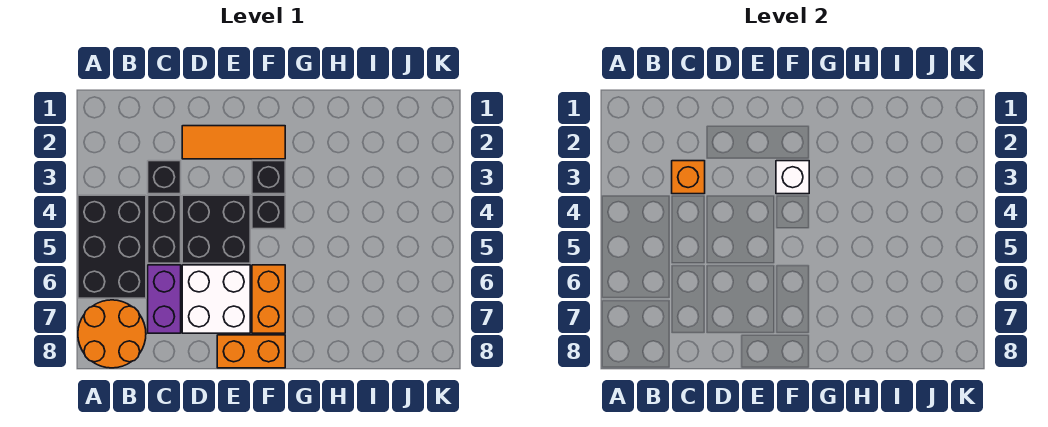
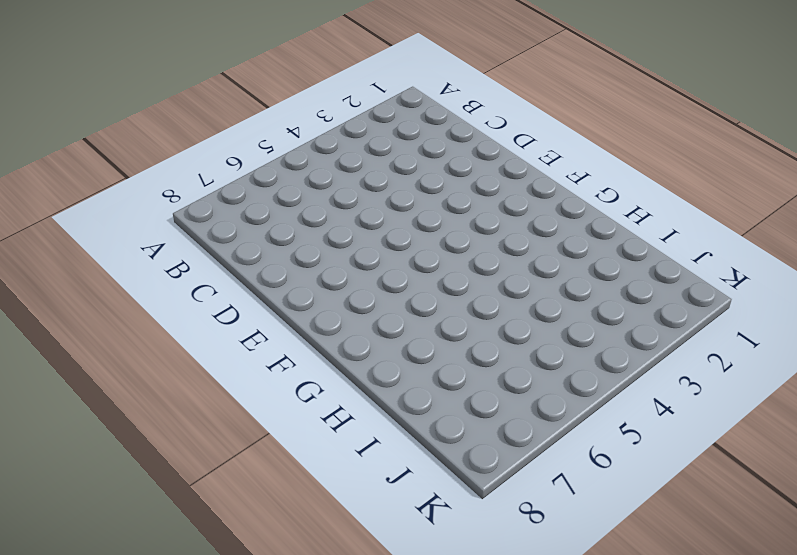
none -> black 2x3 brick [78,195,146,298]
none -> orange 2x2 round brick [78,300,146,368]
none -> black 1x1 brick [148,161,181,194]

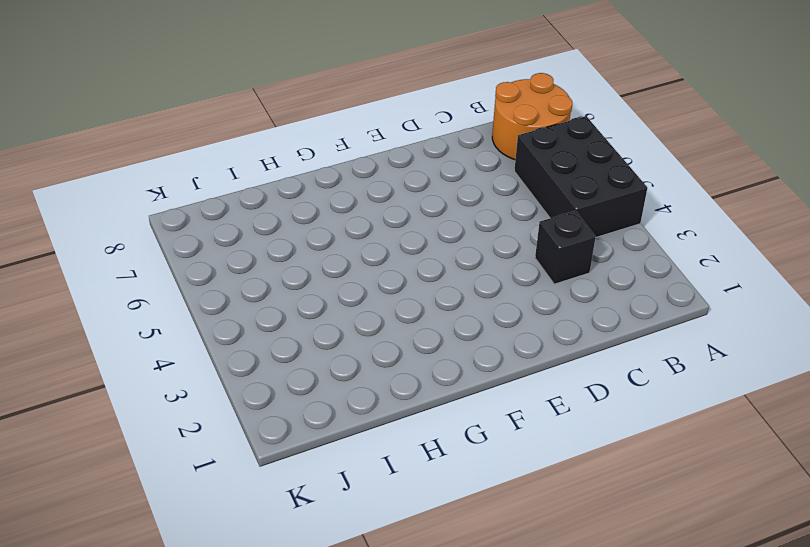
none -> black 1x2 brick [148,195,181,263]
none -> purple 1x2 brick [148,265,181,333]
none -> orange 1x3 tile [182,126,285,159]

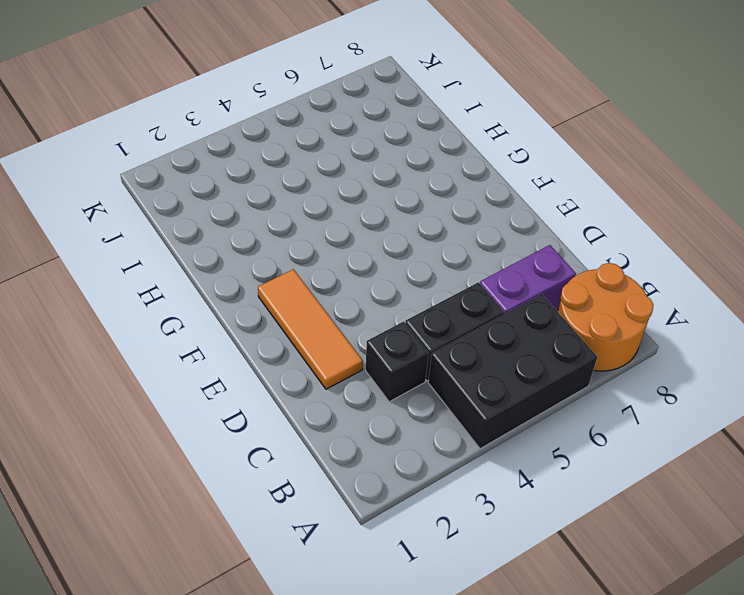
none -> black 2x2 brick [182,195,250,263]
none -> white 2x2 brick [182,265,250,333]
none -> orange 1x2 brick [217,335,285,368]

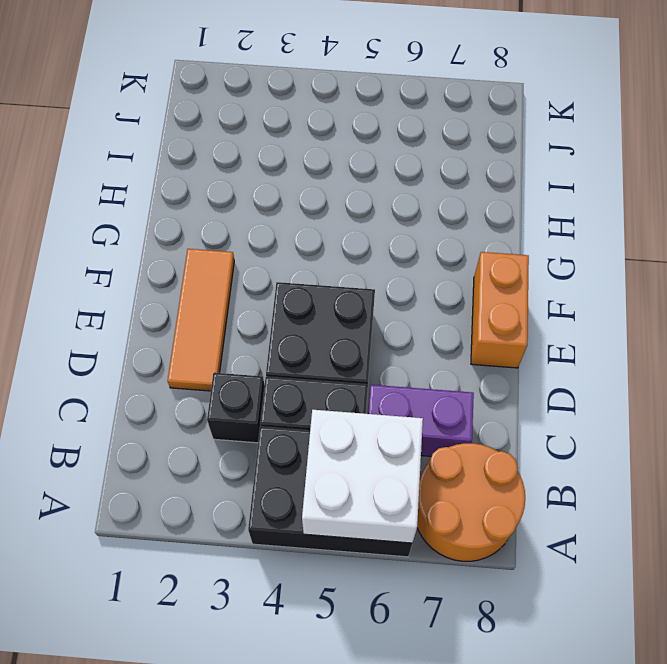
white 2x2 brick [302,410,423,543] -> white 2x2 brick moved to [182,265,250,333]
none -> black 1x1 brick [252,161,285,194]
none -> black 1x1 brick [252,195,285,229]
none -> orange 1x2 brick [252,265,285,333]

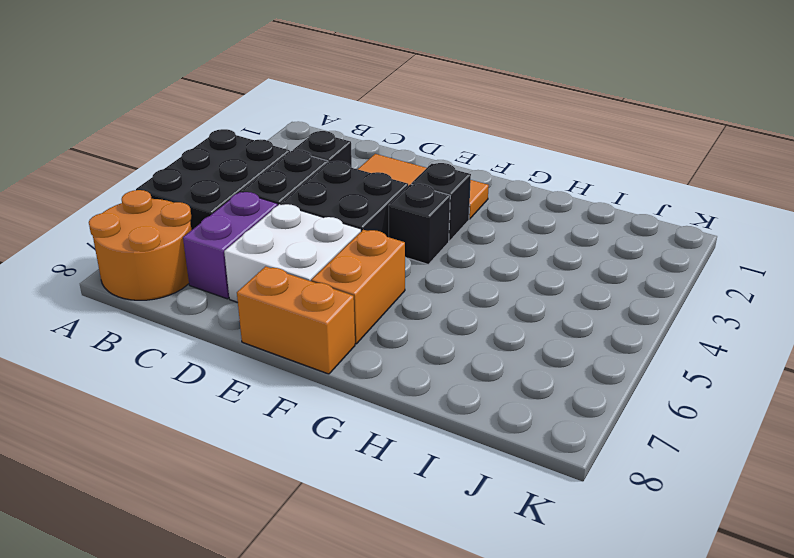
none -> orange 1x1 brick [672,161,705,194]
none -> white 1x1 brick [776,161,809,194]

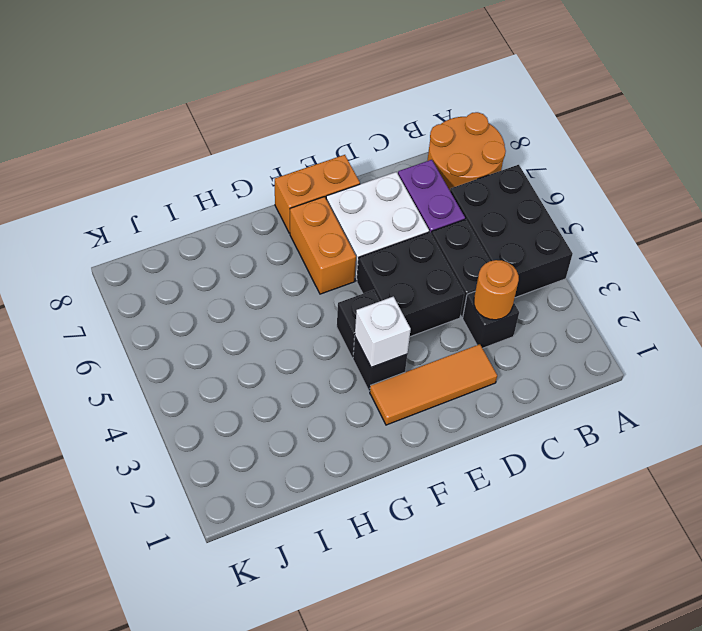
orange 1x1 round brick [474,260,519,320] -> orange 1x1 brick [672,161,705,194]

